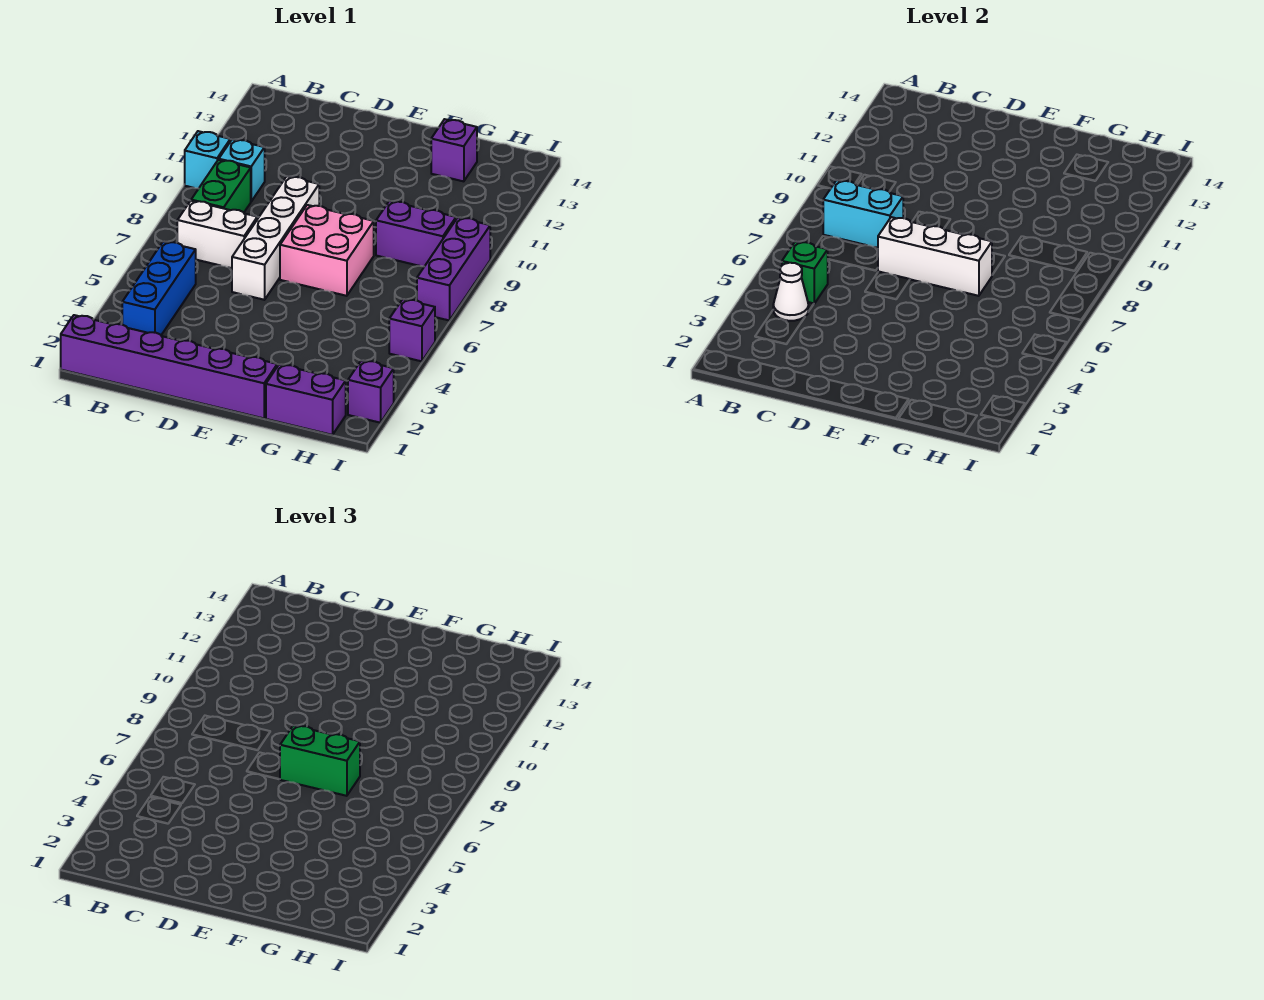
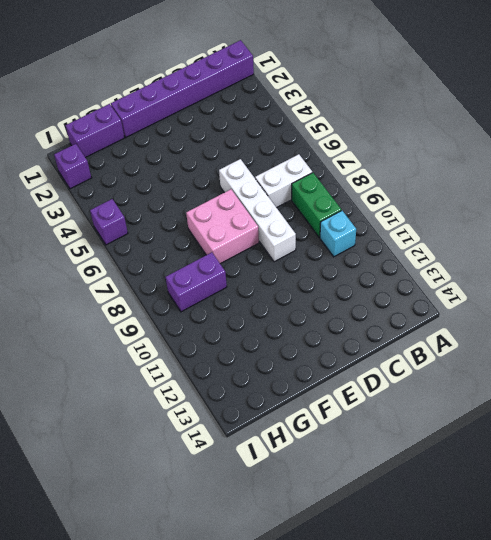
none -> cyan 1x1 brick [185,131,230,189]
none -> blue 1x3 brick [122,241,196,335]
none -> purple 1x1 brick [431,119,477,181]

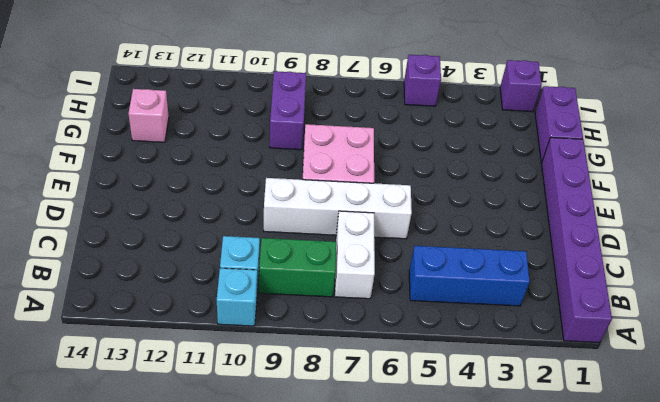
pink 1x1 brick [128,89,169,142] -> purple 1x1 brick [431,119,477,181]
none -> purple 1x3 brick [417,217,490,321]
none -> white 1x1 cone [773,263,808,321]
none -> green 1x1 brick [782,241,828,304]

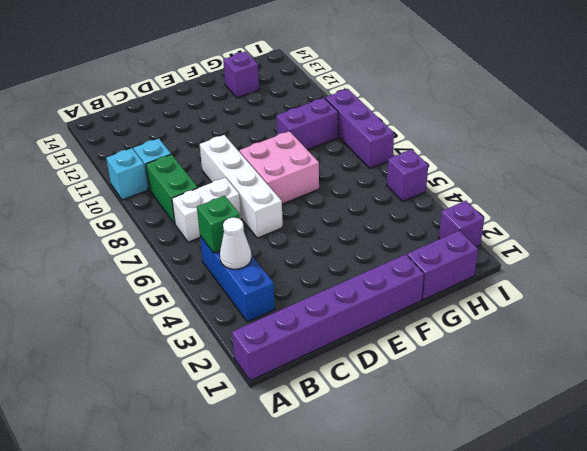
none -> cyan 1x2 brick [823,180,903,248]
none -> white 1x3 brick [878,217,992,296]
none -> green 1x2 brick [280,725,360,796]

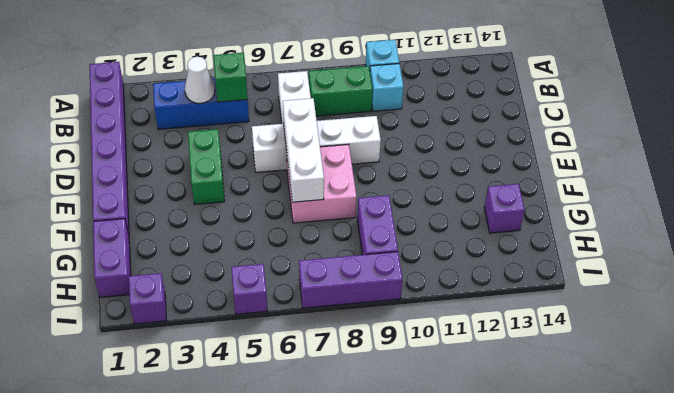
green 1x2 brick [188,129,225,205] -> green 1x2 brick moved to [280,725,360,796]
none -> cyan 1x2 brick [823,180,903,248]

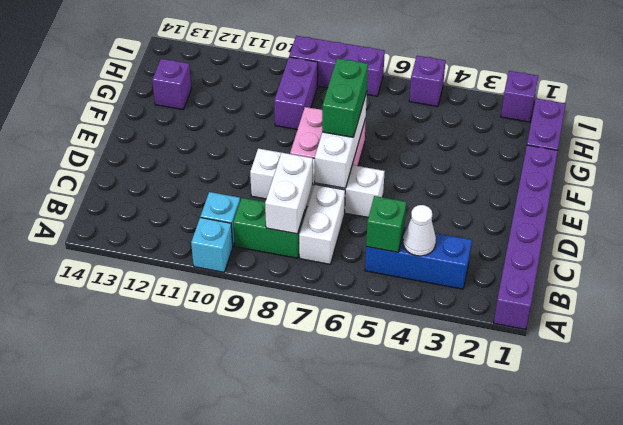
white 1x2 brick [265,153,313,234] -> cyan 1x2 brick [823,180,903,248]

